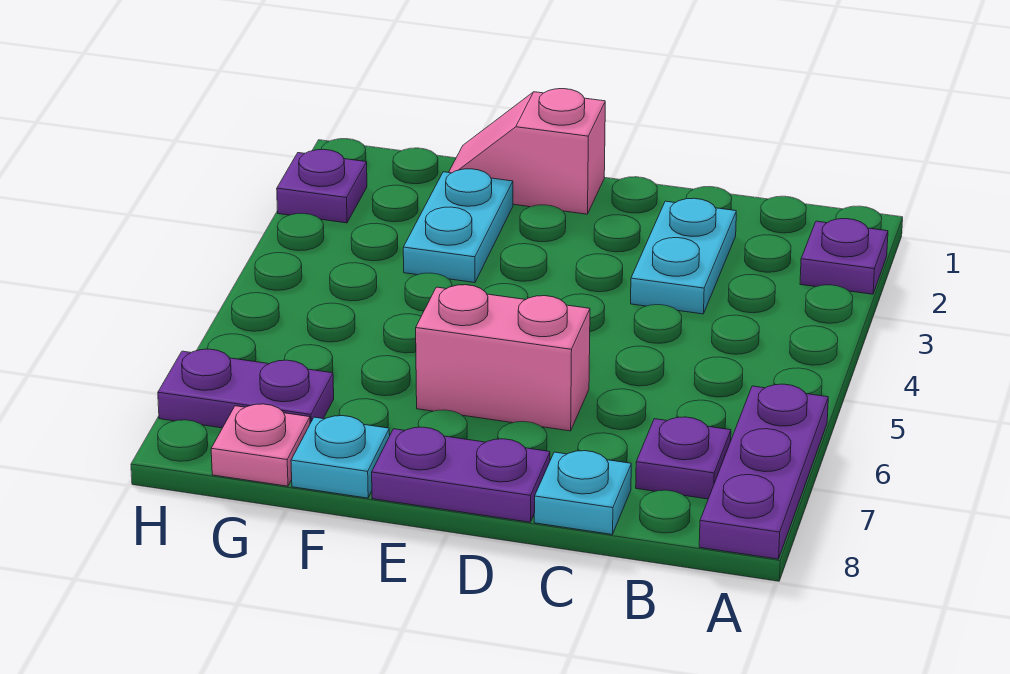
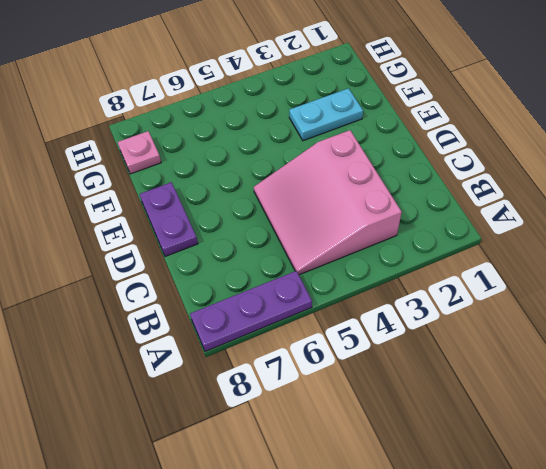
pink 3x3 slope [254,130,402,275] -> cyan 1x2 plate [631,198,736,314]
none -> purple 1x1 plate [800,219,888,294]
none -> purple 1x1 plate [636,417,731,499]
none -> cyan 1x1 plate [534,451,631,534]

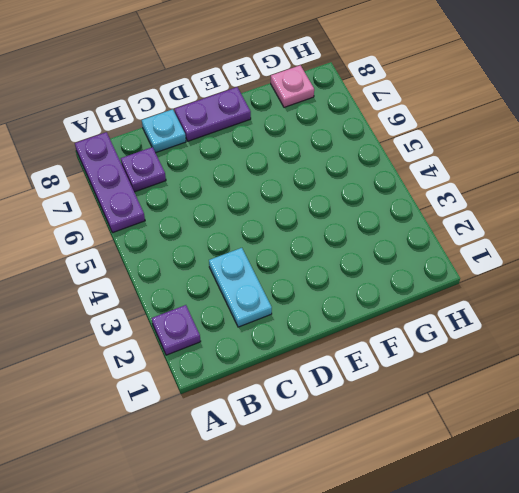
none -> pink 1x2 brick [416,285,590,431]
none -> pink 1x2 slope [449,89,605,214]
none -> cyan 1x2 plate [403,169,513,283]

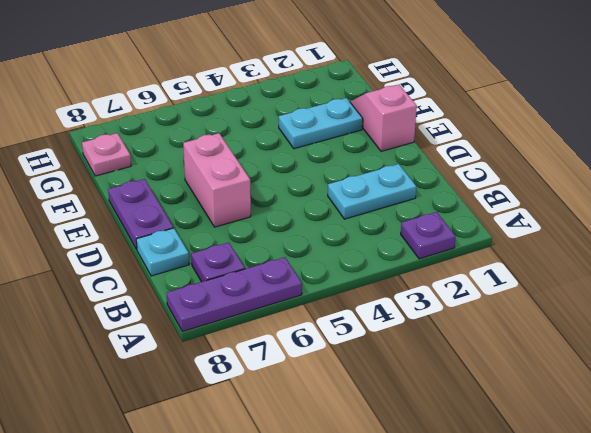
none -> cyan 1x1 plate [291,416,390,498]
none -> purple 1x2 plate [158,349,334,428]
none -> purple 1x1 plate [277,149,367,223]

